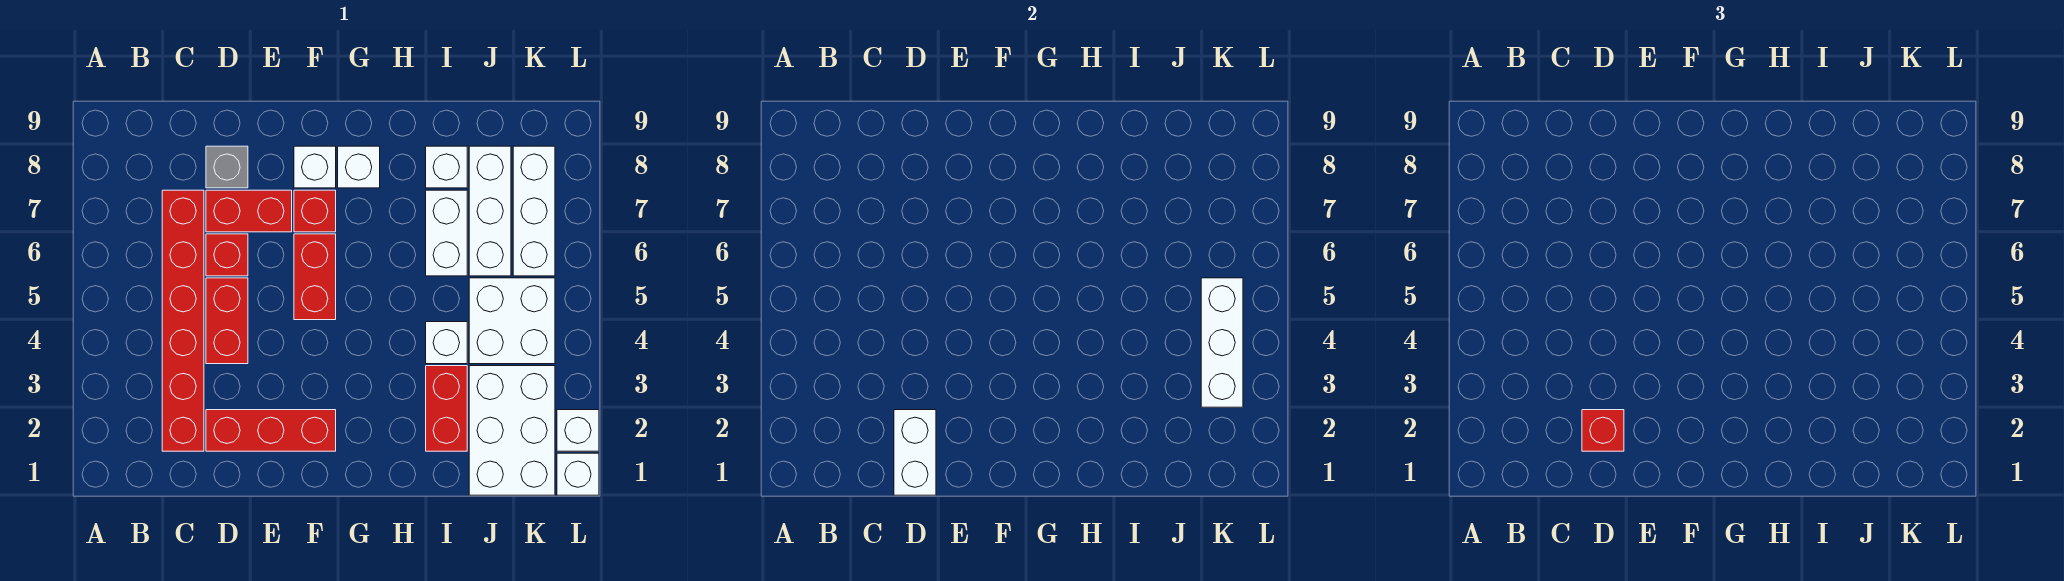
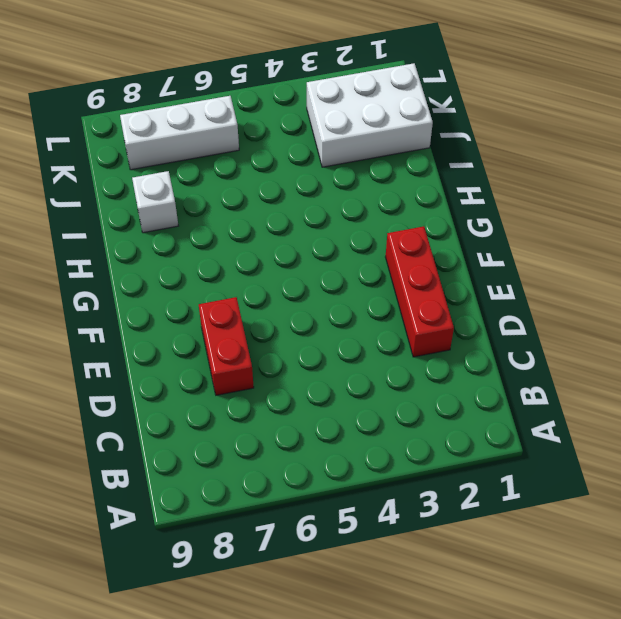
none -> red 1x6 brick [162,190,204,451]
none -> red 1x2 brick [206,278,248,364]
none -> red 1x1 brick [206,234,248,276]

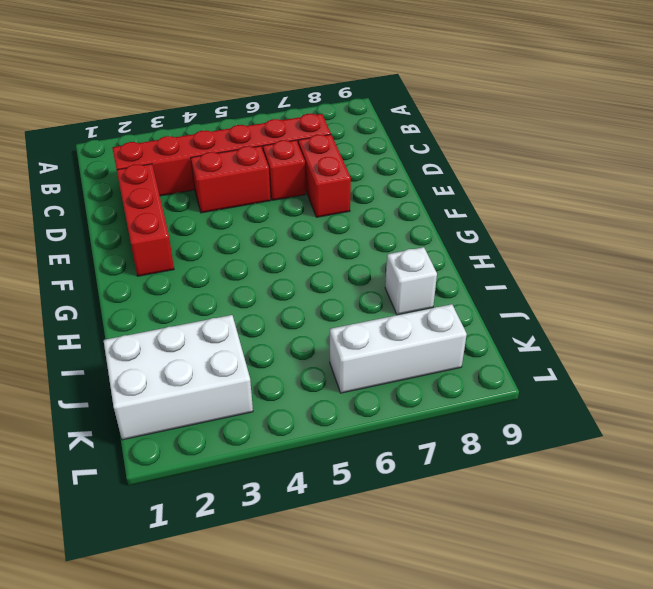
none -> grey 1x1 brick [206,146,248,188]
none -> red 1x2 brick [294,234,336,320]
none -> red 1x1 brick [294,190,336,232]

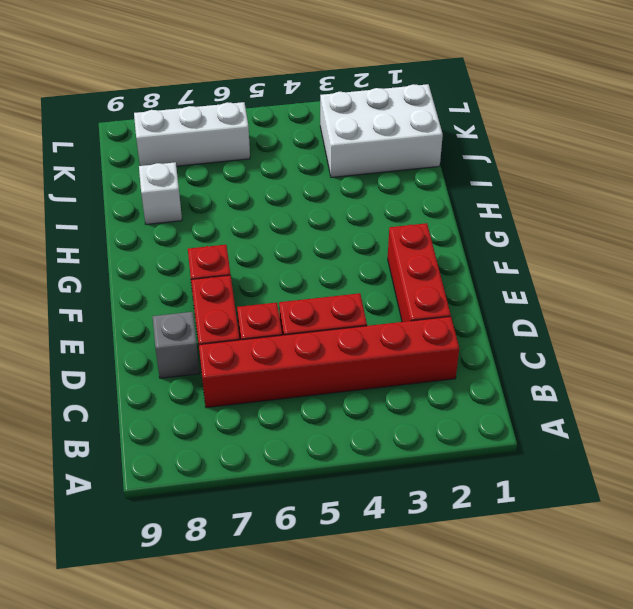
none -> red 1x2 brick [294,234,336,320]
none -> white 1x1 brick [294,146,336,188]
none -> white 1x1 brick [338,146,380,188]

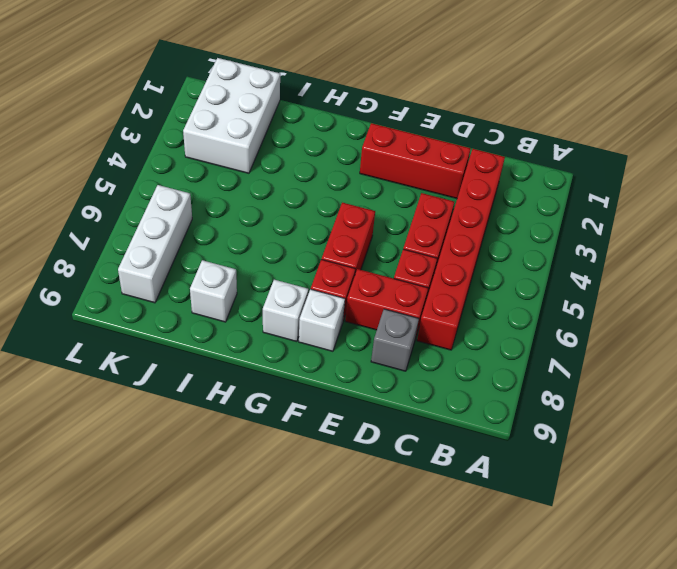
none -> red 1x2 brick [426,366,467,451]
none -> white 1x1 brick [426,322,467,364]
none -> white 1x2 brick [426,190,467,276]

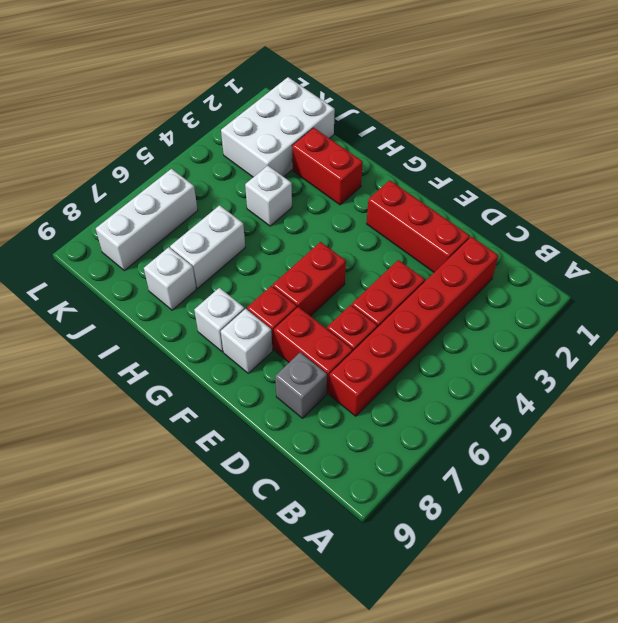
red 1x2 brick [292,128,363,205] -> red 1x2 brick turned to [426,366,467,451]
none -> white 2x2 brick [469,278,555,364]
none -> white 1x3 brick [469,146,511,276]
none -> white 1x1 brick [557,453,599,495]

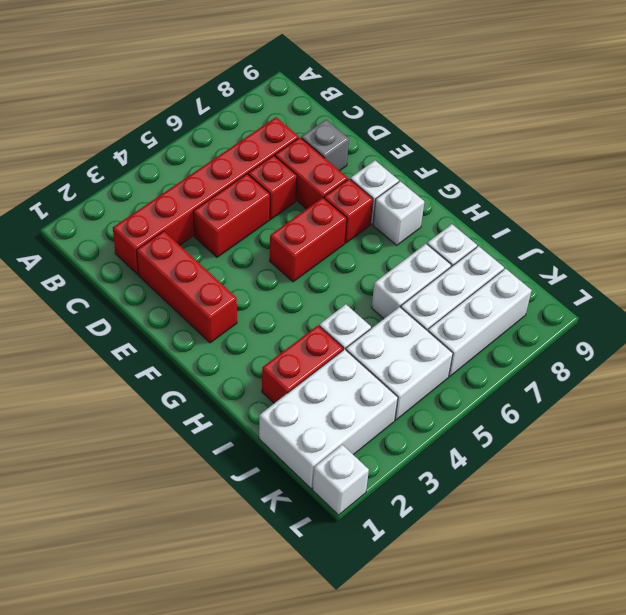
none -> white 1x1 brick [557,410,599,451]
none -> white 1x2 brick [894,410,936,495]
none -> white 1x3 brick [1201,278,1243,407]

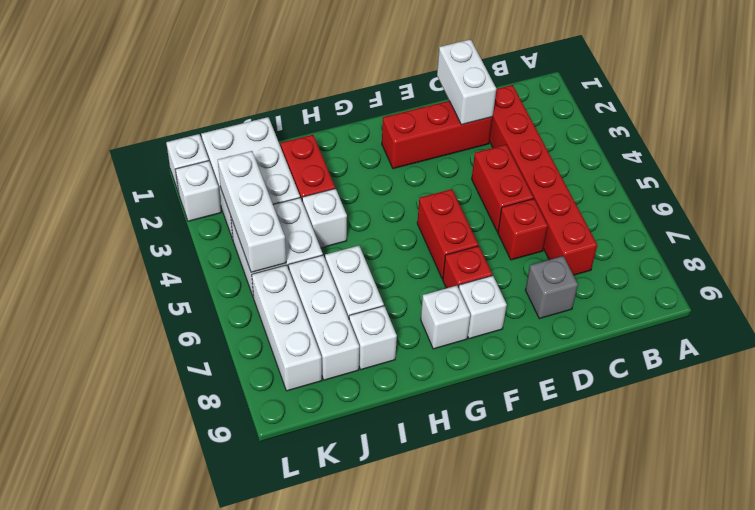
none -> red 1x2 brick [206,190,292,232]
none -> red 1x1 brick [1582,410,1624,451]

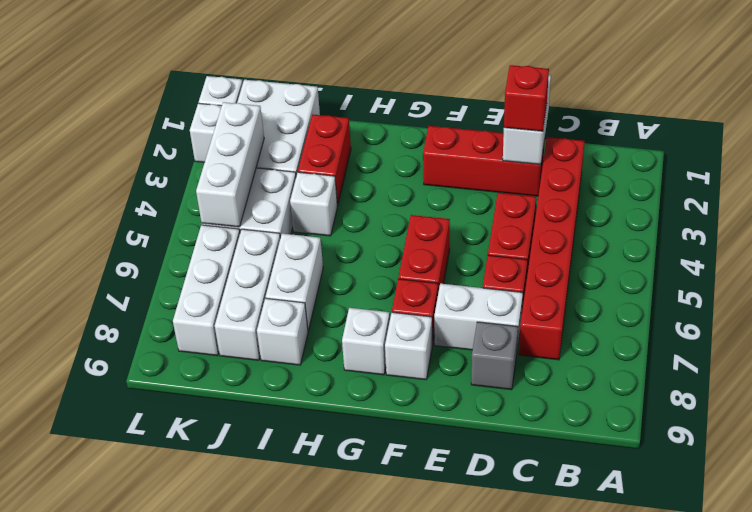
white 1x2 brick [434,284,523,350] -> red 1x2 brick [206,190,292,232]

